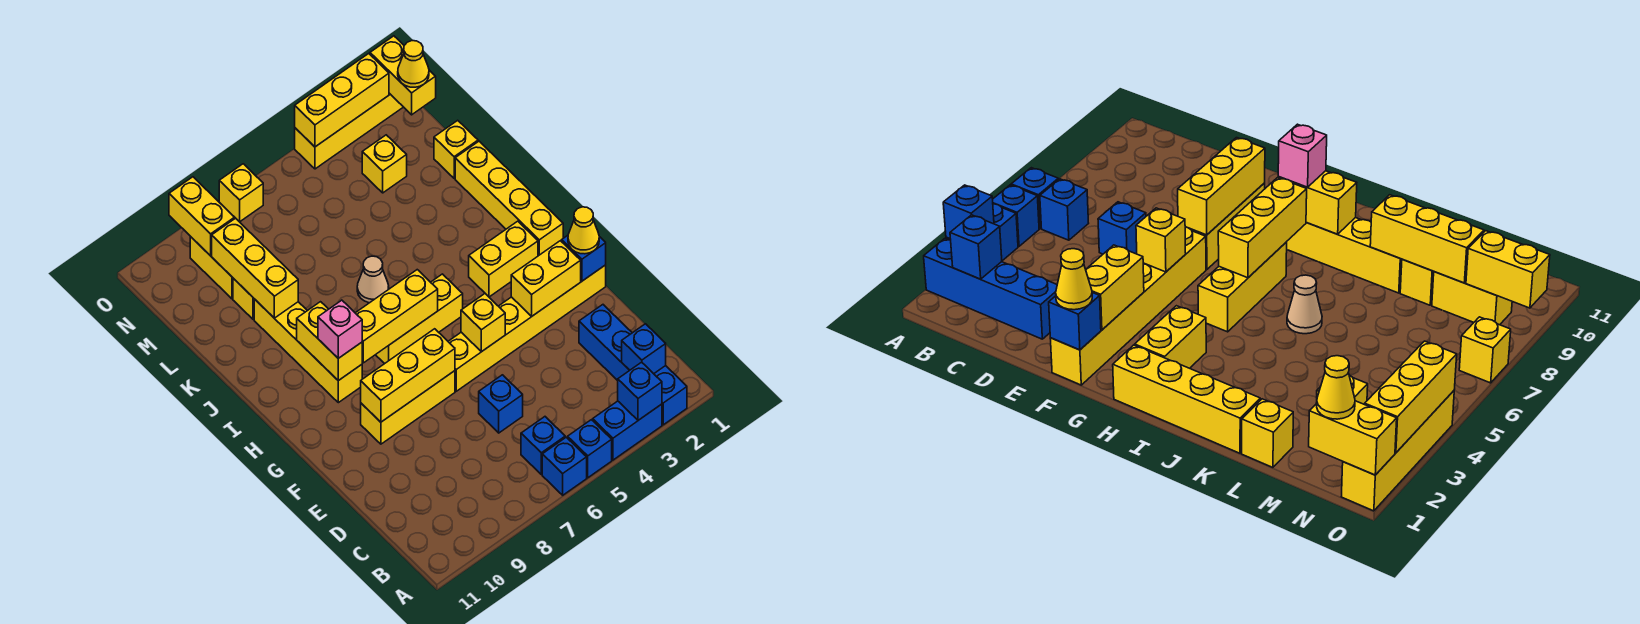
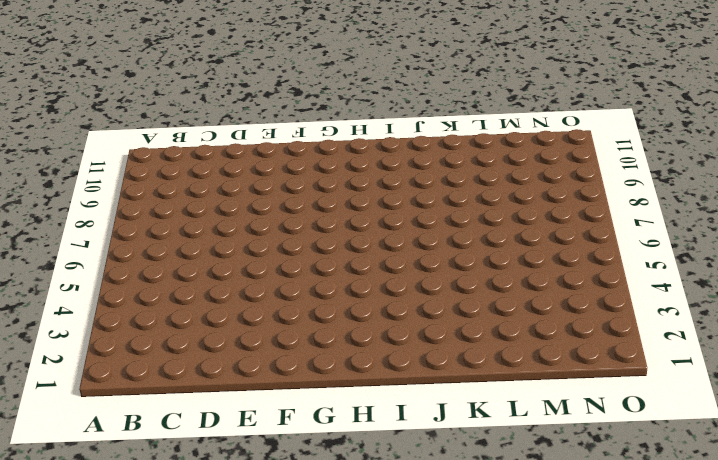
none -> blue 1x4 brick [579,305,687,425]
none -> blue 1x2 brick [593,401,662,460]
none -> blue 1x1 brick [568,420,612,478]
none -> blue 1x1 brick [542,437,587,495]

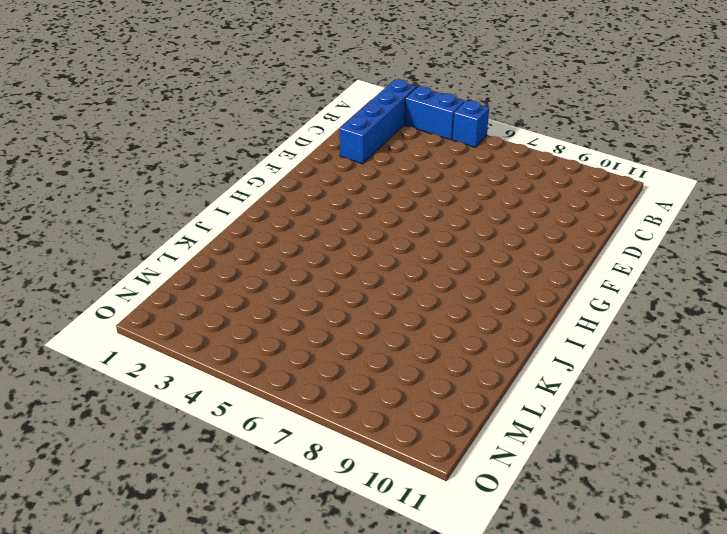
none -> blue 1x1 brick [542,437,587,495]
none -> blue 1x1 brick [521,417,565,475]
none -> blue 1x1 brick [479,375,523,433]
none -> yellow 1x6 brick [448,265,606,391]

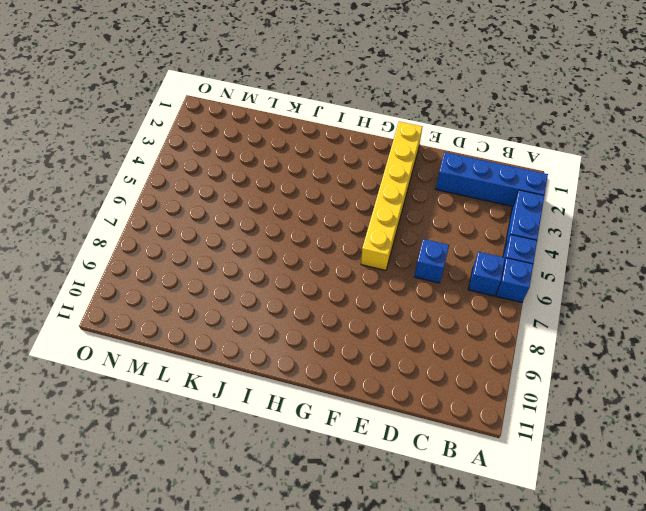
none -> yellow 1x3 brick [361,371,455,444]
none -> yellow 1x4 brick [455,141,563,256]
none -> yellow 1x2 brick [469,221,538,297]
none -> yellow 1x3 brick [376,274,463,364]

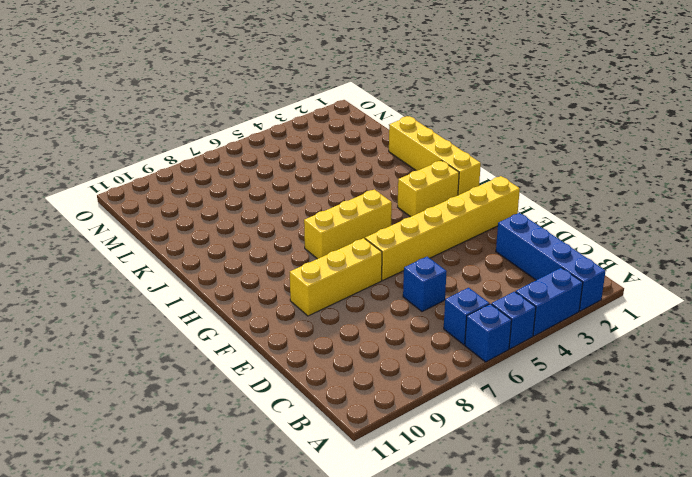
none -> yellow 1x4 brick [254,299,362,403]
none -> tan 1x1 cone [357,256,389,303]
none -> yellow 1x1 brick [434,120,478,178]
none -> yellow 1x1 brick [233,278,254,319]

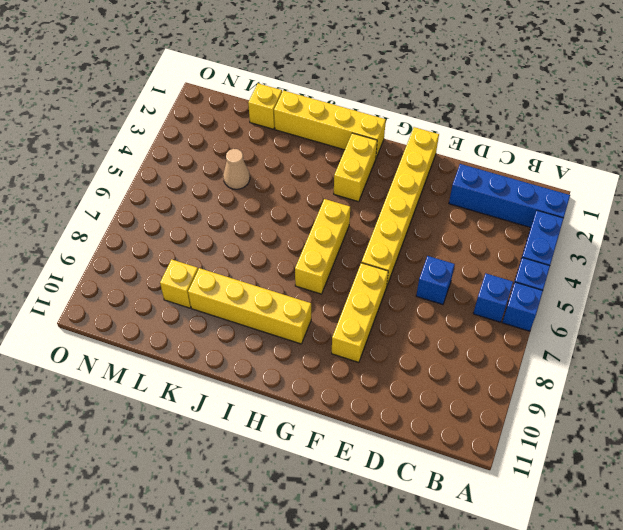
tan 1x1 cone [223,149,250,189] -> tan 1x1 cone moved to [357,256,389,303]
none -> yellow 1x1 brick [362,135,407,193]
none -> yellow 1x2 brick [190,237,233,299]
none -> yellow 1x4 brick [295,93,403,169]
none -> yellow 1x1 brick [219,164,263,222]

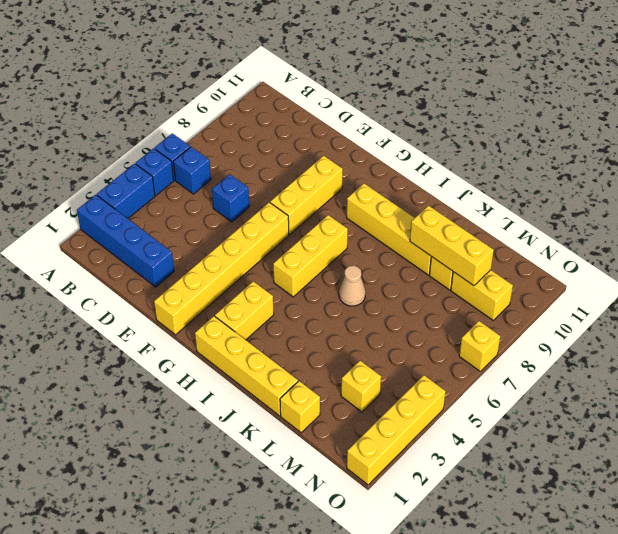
none -> blue 1x1 brick [618,362,662,420]
none -> blue 1x1 brick [622,324,666,374]
none -> blue 1x1 brick [562,235,606,281]
none -> yellow 1x2 brick [511,241,581,316]

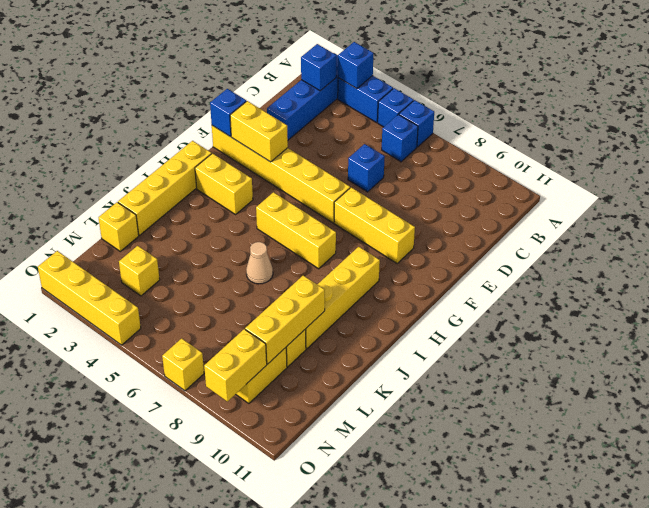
none -> yellow 1x1 brick [461,294,505,352]
none -> yellow 1x3 brick [361,329,455,422]
none -> yellow 1x3 brick [356,270,438,363]
none -> yellow 1x2 brick [297,302,362,381]

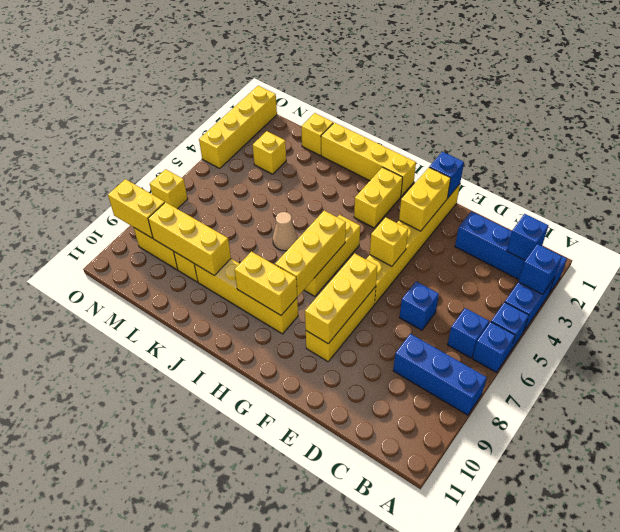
blue 1x3 brick [393,334,487,415] -> none
none -> yellow 1x2 brick [370,36,436,115]
none -> yellow 1x3 brick [295,54,389,147]
none -> yellow 1x1 cone [568,207,599,254]
none -> pink 1x1 brick [318,300,362,358]

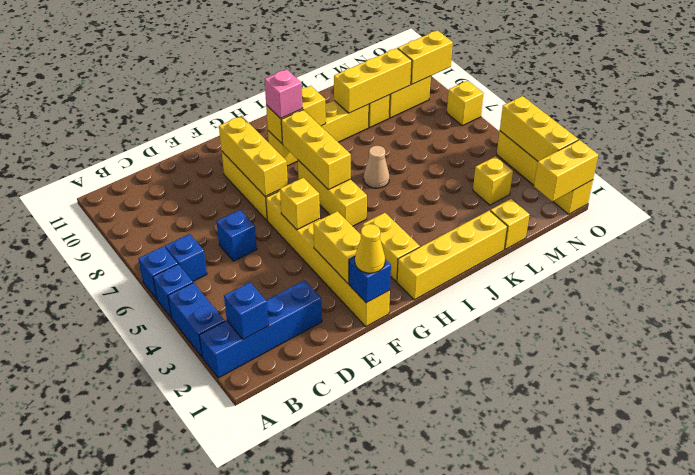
none -> blue 1x1 brick [618,362,662,420]
none -> yellow 1x1 cone [398,41,429,87]

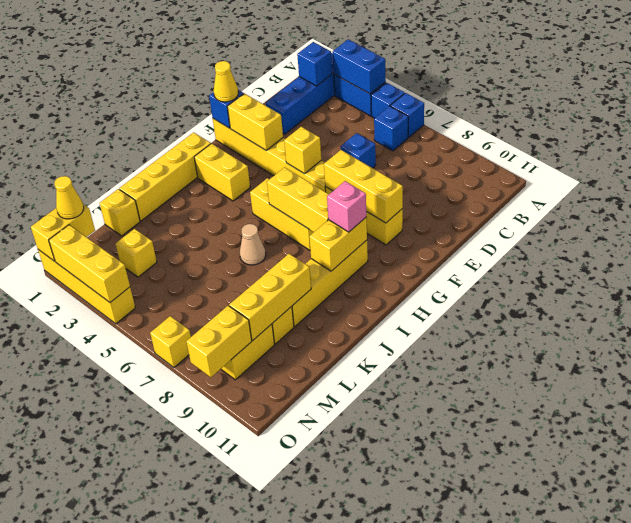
blue 1x2 brick [333,39,386,94] -> blue 1x1 brick [618,362,662,420]

